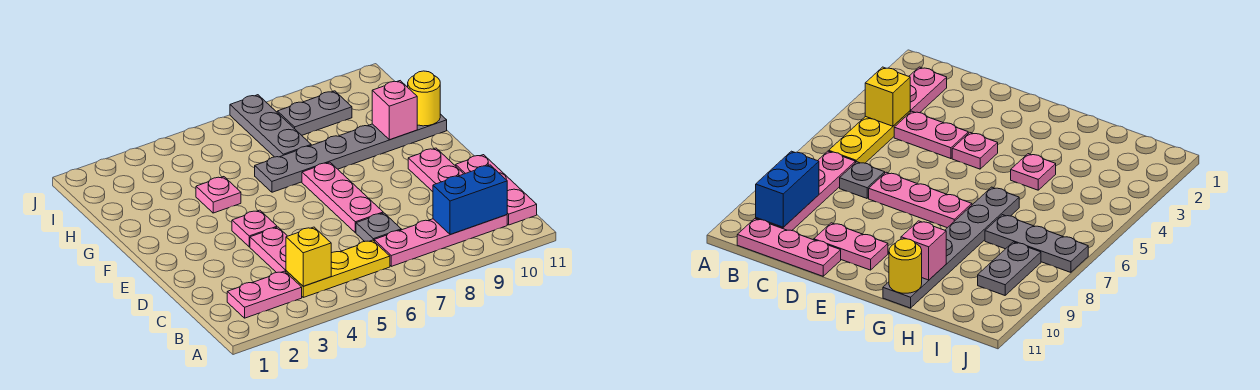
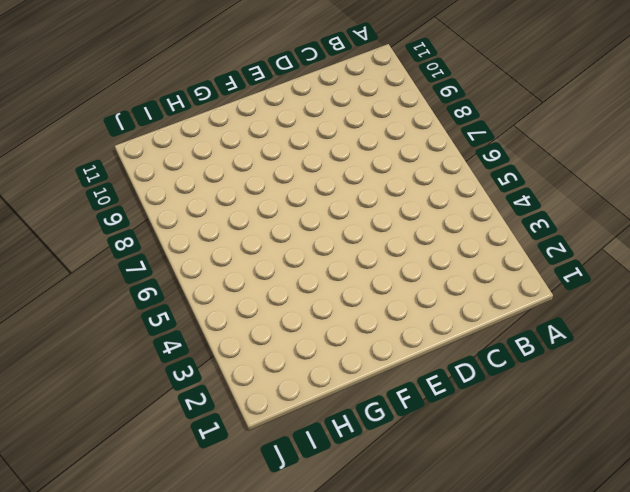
none -> pink 1x2 plate [227,271,302,318]
none -> yellow 1x3 plate [286,240,390,297]
none -> pink 1x4 plate [374,215,507,266]

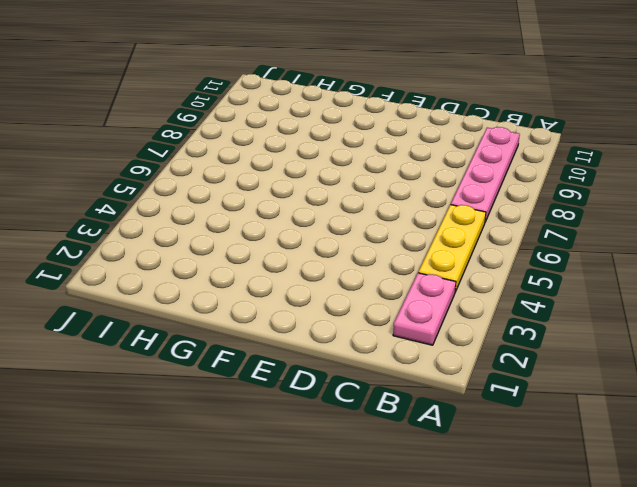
none -> pink 1x3 plate [456,155,537,225]
none -> pink 1x2 plate [250,227,287,273]
none -> grey 1x1 plate [356,213,401,241]

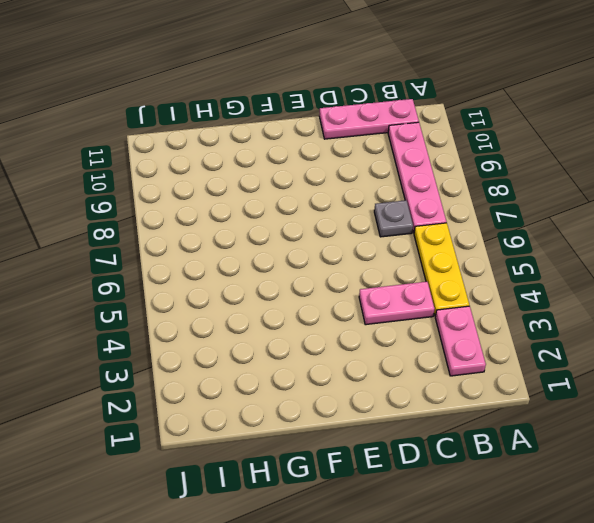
none -> pink 1x3 plate [302,162,383,233]
none -> pink 1x2 plate [408,148,463,192]
none -> pink 1x1 plate [232,210,277,247]

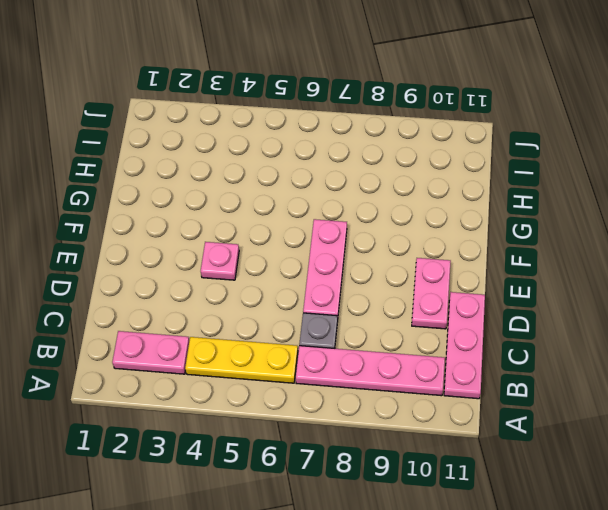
none -> pink 1x2 plate [250,227,287,273]
none -> pink 1x1 plate [196,177,241,213]
none -> grey 1x6 plate [255,114,447,192]

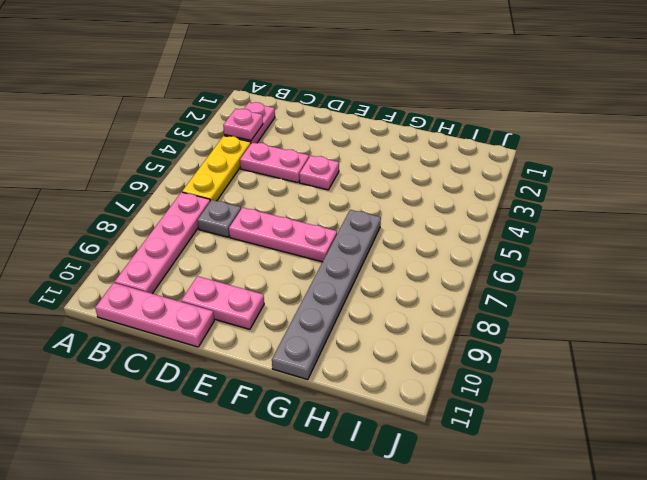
pink 1x1 plate [223,109,263,141] -> pink 1x1 plate moved to [196,177,241,213]
none -> grey 1x3 plate [230,95,311,157]
none -> grey 1x2 plate [277,91,352,135]
none -> yellow 1x1 brick [286,227,331,286]

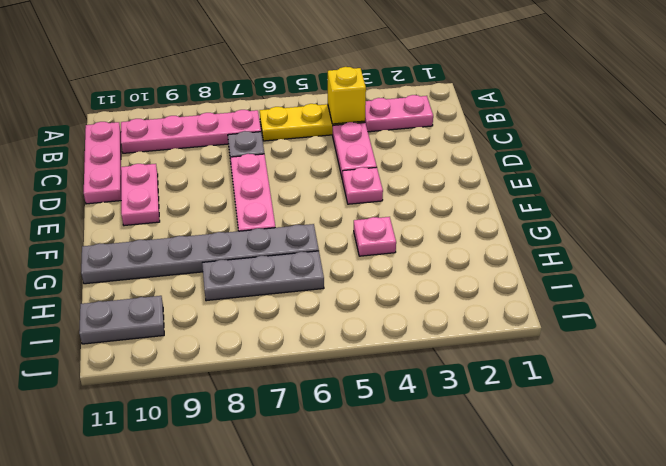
grey 1x3 plate [202,251,324,301] -> grey 1x3 plate turned to [230,95,311,157]
grey 1x2 plate [79,296,164,344] -> grey 1x2 plate moved to [277,91,352,135]
none -> blue 1x2 brick [433,165,507,235]
none -> pink 1x1 brick [372,81,417,140]
none -> yellow 1x1 round brick [408,71,440,126]

